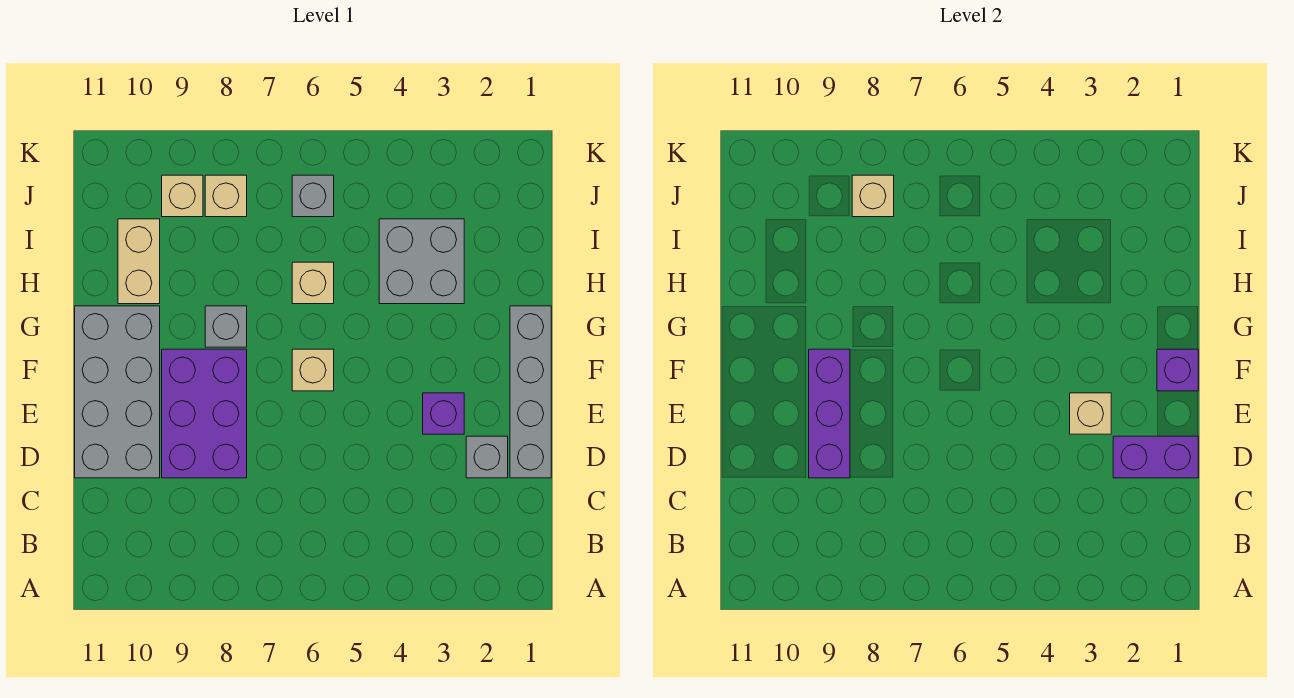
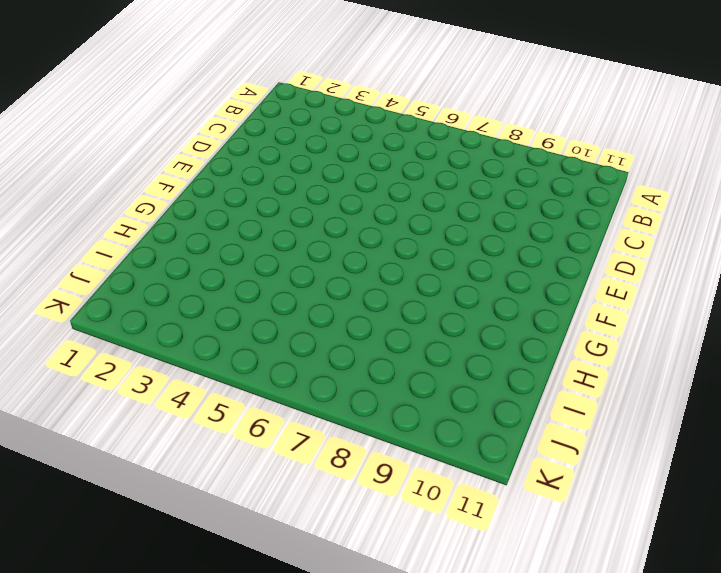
none -> grey 1x4 brick [510,306,551,478]
none -> grey 1x1 brick [466,436,508,478]
none -> purple 2x3 brick [162,349,247,478]

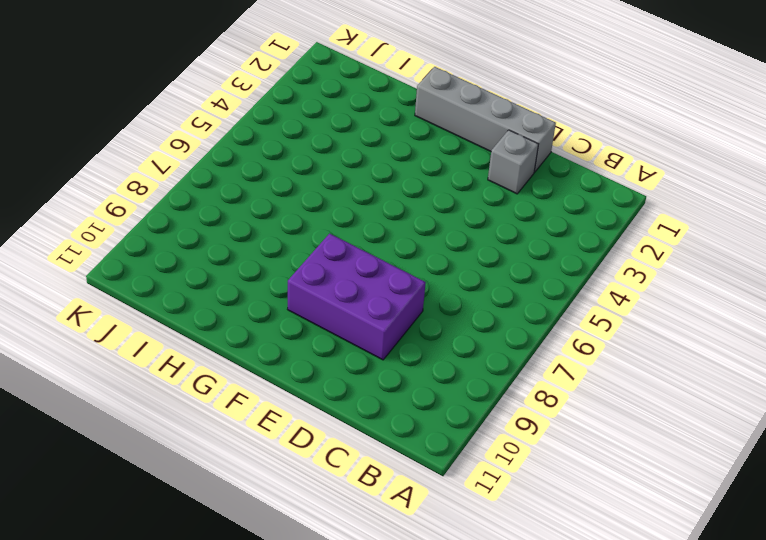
none -> grey 2x4 brick [75,306,160,478]
none -> purple 1x1 brick [423,393,464,434]
none -> tan 1x1 brick [292,349,334,391]

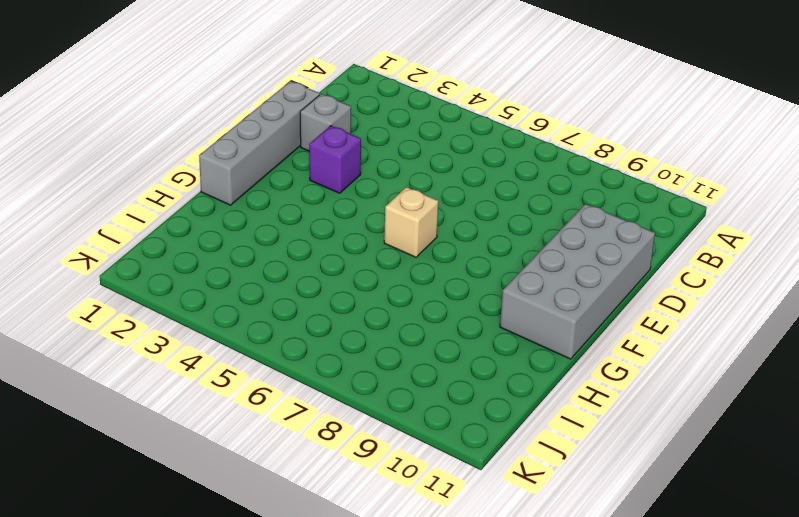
none -> purple 2x3 brick [162,349,247,478]
none -> grey 1x1 brick [205,306,247,347]
none -> grey 2x2 brick [379,219,464,304]

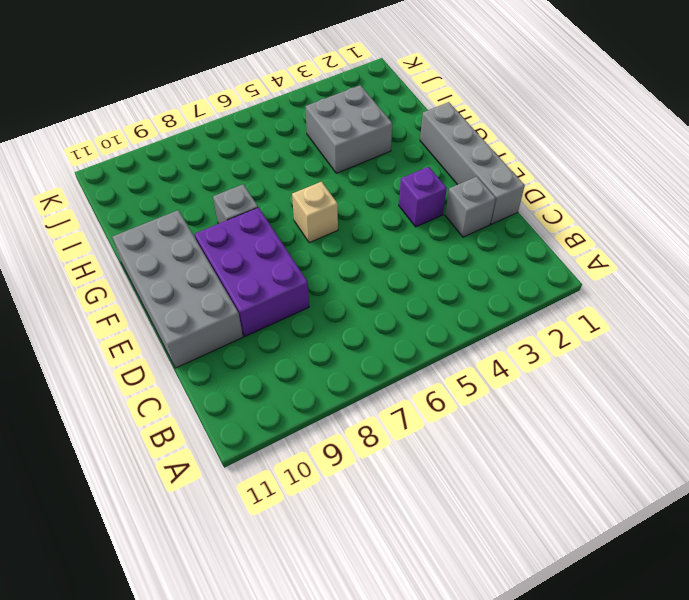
none -> tan 1x1 brick [292,262,334,304]
none -> tan 1x2 brick [118,219,160,304]
none -> grey 1x1 brick [292,175,334,217]

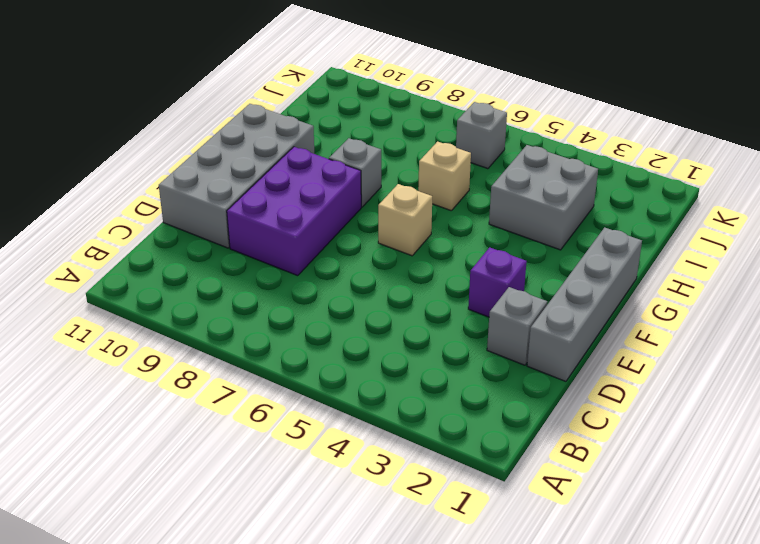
none -> tan 1x2 brick [118,219,160,304]
none -> tan 1x1 brick [205,175,247,217]
none -> tan 1x1 brick [162,175,203,217]

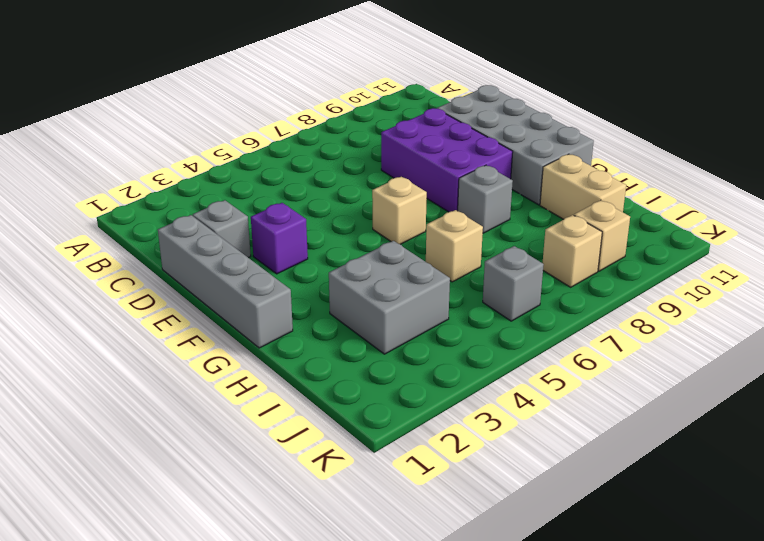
none -> purple 1x2 brick [1113,436,1198,478]
none -> purple 1x3 brick [809,349,850,478]
none -> tan 1x1 brick [1070,393,1111,434]

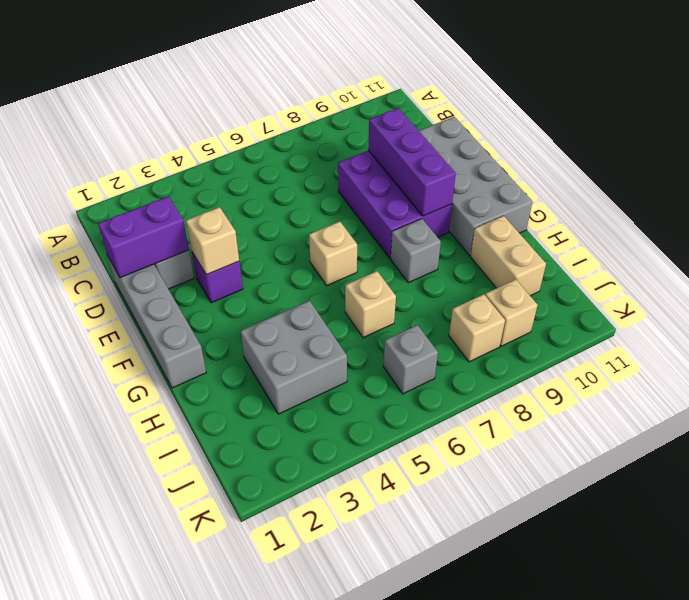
none -> purple 1x1 brick [1157,349,1198,391]
none -> tan 1x1 brick [852,175,894,217]

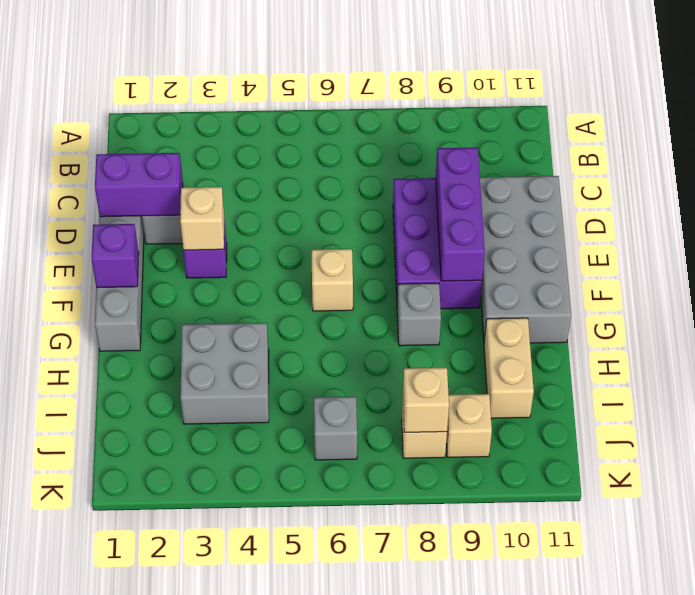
none -> tan 1x1 brick [292,262,334,304]

